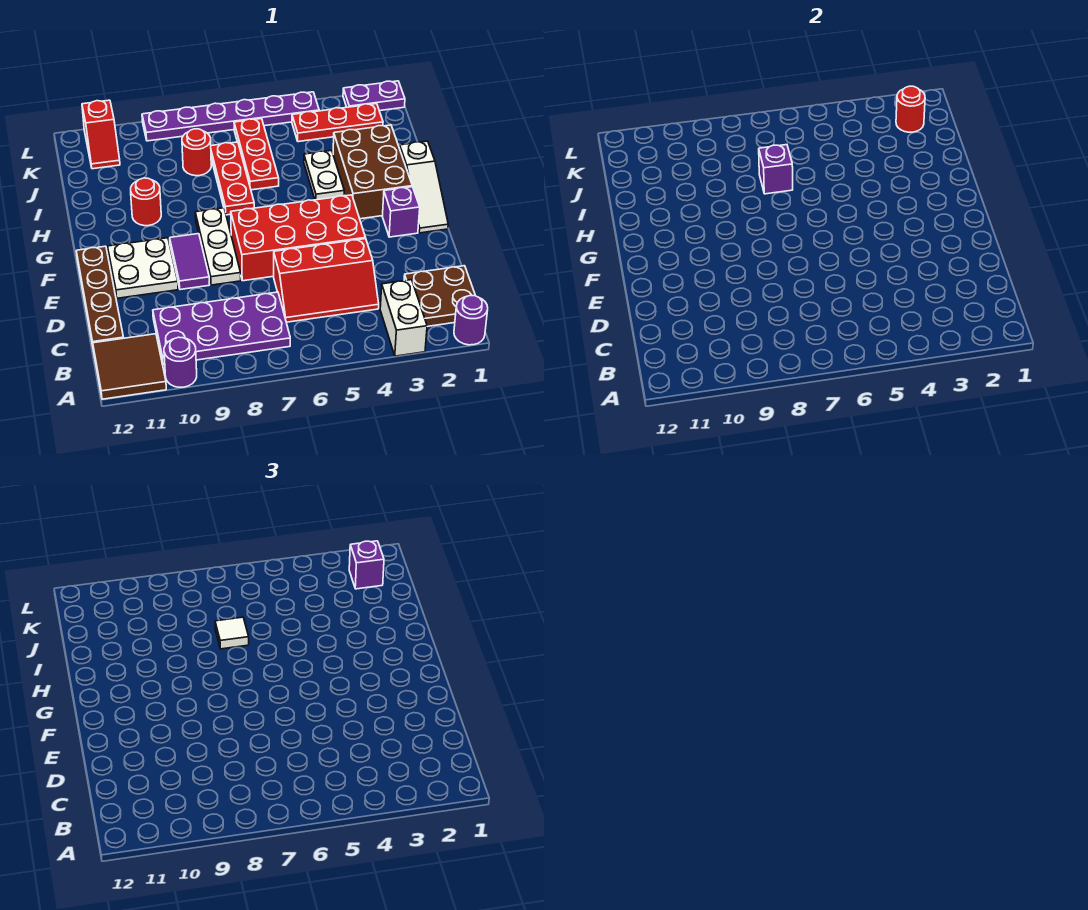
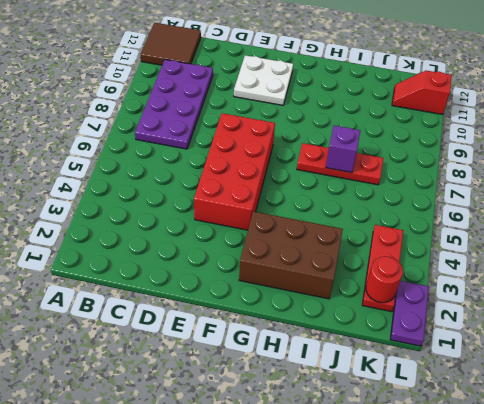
none -> purple 1x1 round brick [454,296,488,345]
none -> white 1x2 brick [380,280,427,356]
none -> purple 1x1 round brick [164,337,197,387]

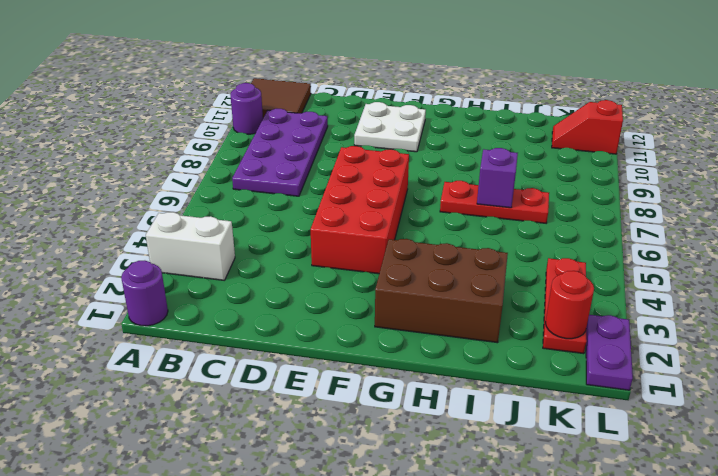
none -> brown 2x2 plate [404,266,475,327]
none -> red 2x3 slope [274,239,379,322]
none -> brown 1x4 plate [76,246,124,346]

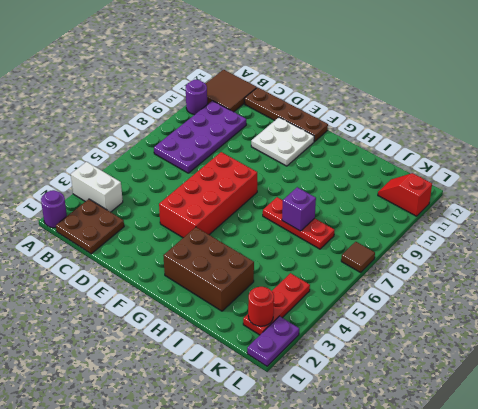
brown 1x1 tile [341,242,375,272] -> purple 1x6 plate [142,92,319,141]
none -> red 2x3 slope [274,239,379,322]
none -> white 1x3 plate [195,208,241,285]
none -> purple 1x2 tile [170,234,209,290]

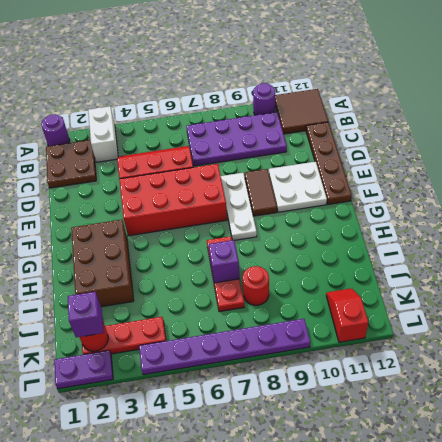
brown 1x2 tile [245,169,277,216] -> purple 1x2 tile [170,234,209,290]
none -> white 1x3 slope [399,141,448,233]
none -> purple 1x1 brick [382,187,420,237]
none -> white 1x2 plate [304,150,344,200]

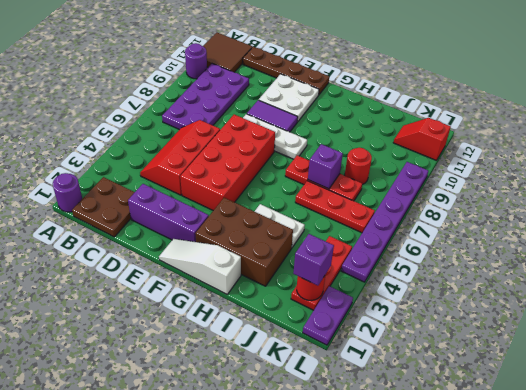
purple 1x3 brick [128,184,209,242] -> purple 1x1 brick [382,187,420,237]
none -> white 1x2 brick [380,280,427,356]
none -> red 1x1 round brick [131,178,161,226]
none -> white 1x1 tile [215,617,249,649]

